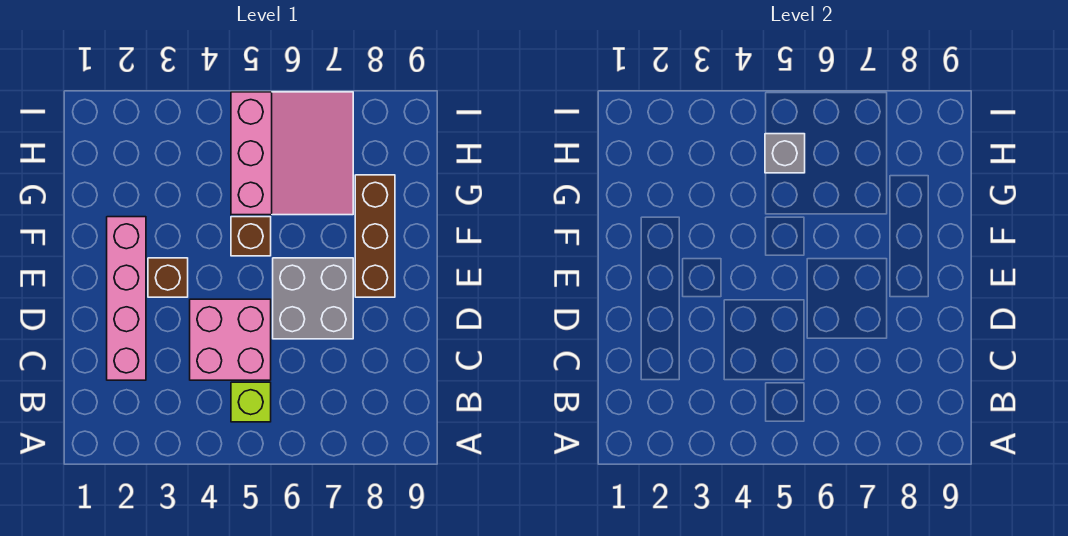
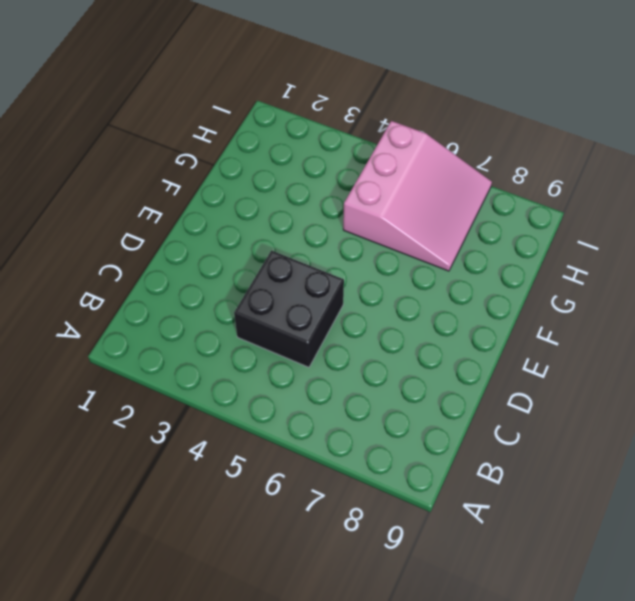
black 2x2 brick [234,251,344,367] -> pink 2x2 brick [190,299,271,380]
none -> lime 1x1 brick [231,382,271,422]
none -> pink 1x4 brick [107,217,146,380]

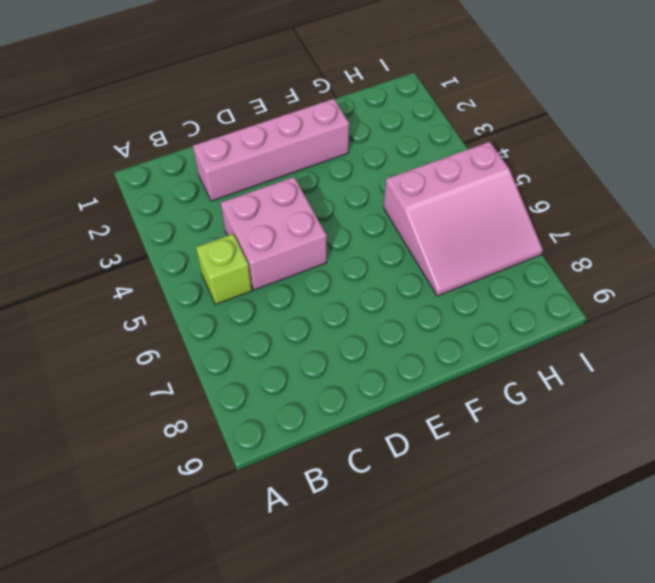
none -> grey 2x2 brick [273,258,353,339]
none -> brown 1x1 brick [148,258,188,297]

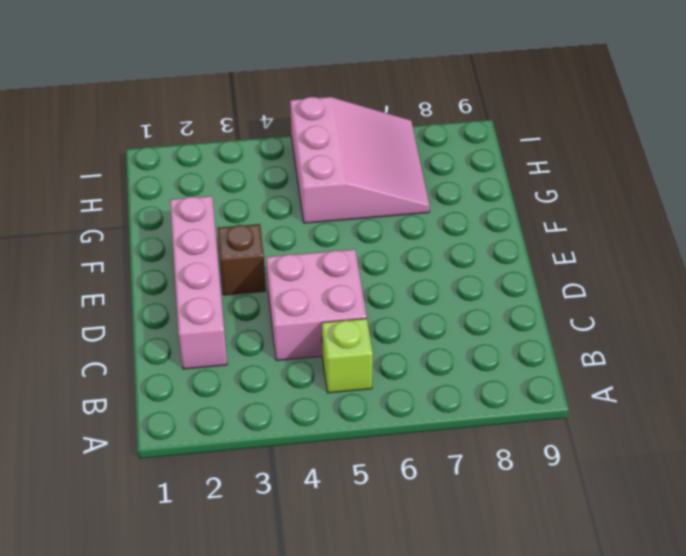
none -> grey 2x2 brick [273,258,353,339]
none -> brown 1x3 brick [355,175,395,297]

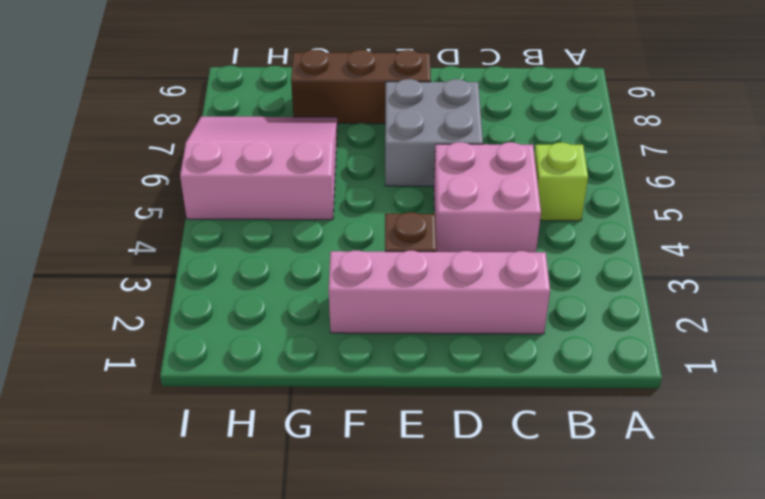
none -> brown 1x1 brick [231,217,271,256]
none -> grey 1x1 brick [765,134,805,173]

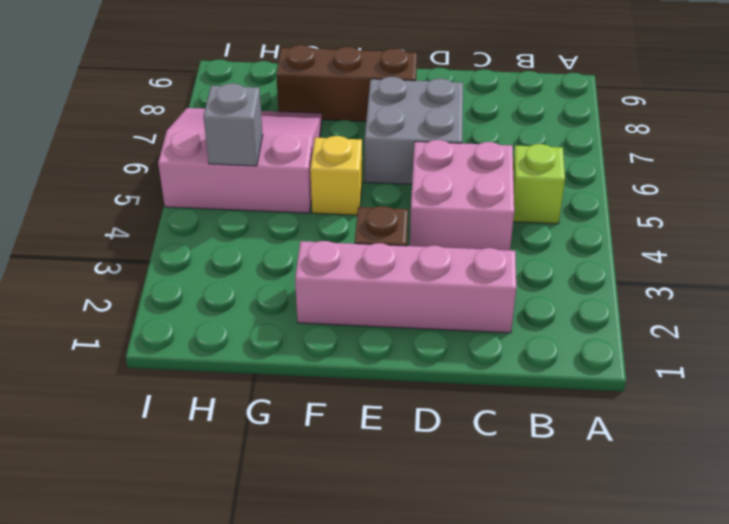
yellow 1x1 brick [310,136,362,215] -> brown 1x1 brick [231,217,271,256]

